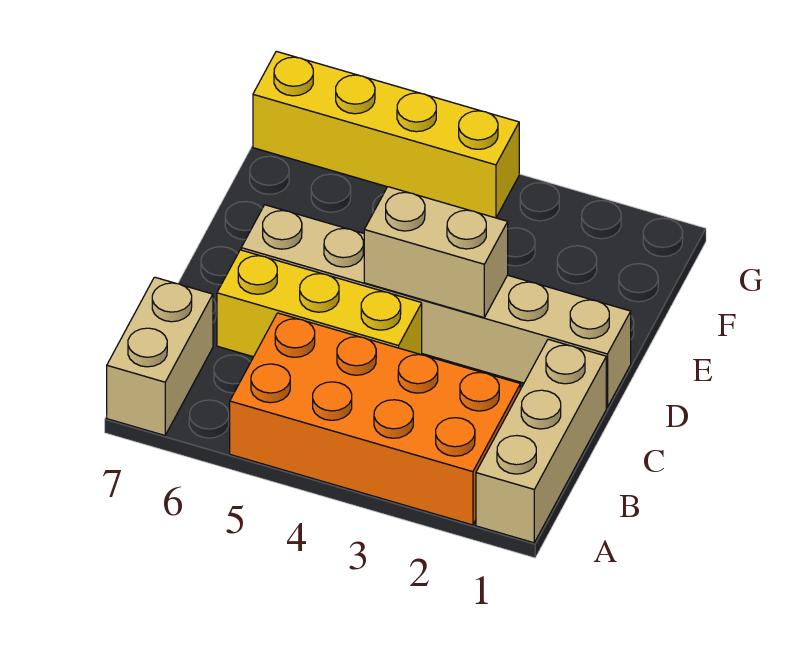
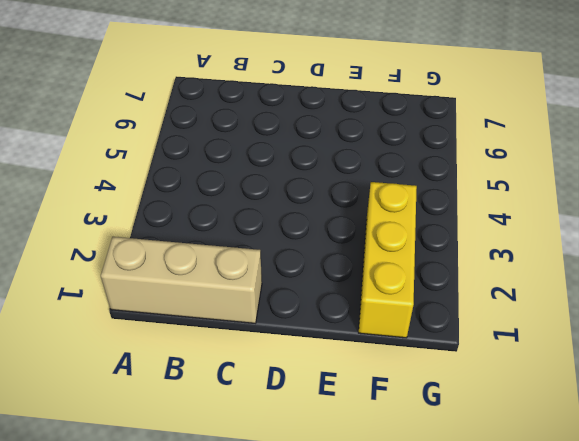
yellow 1x3 brick [359,182,417,338] -> yellow 1x3 brick moved to [217,250,422,357]
none -> orange 2x4 brick [230,313,520,525]
none -> tan 1x2 brick [107,277,213,435]

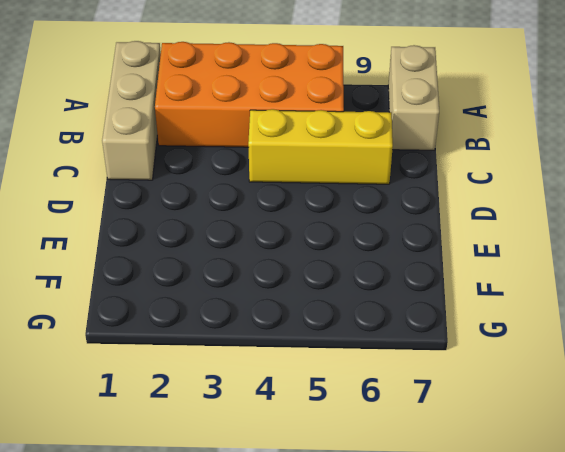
none -> tan 1x6 brick [241,205,631,407]
none -> yellow 1x4 brick [253,51,519,218]

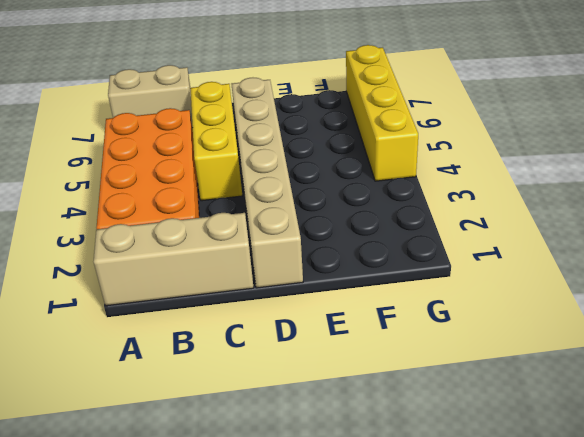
none -> tan 1x2 brick [364,187,508,317]

